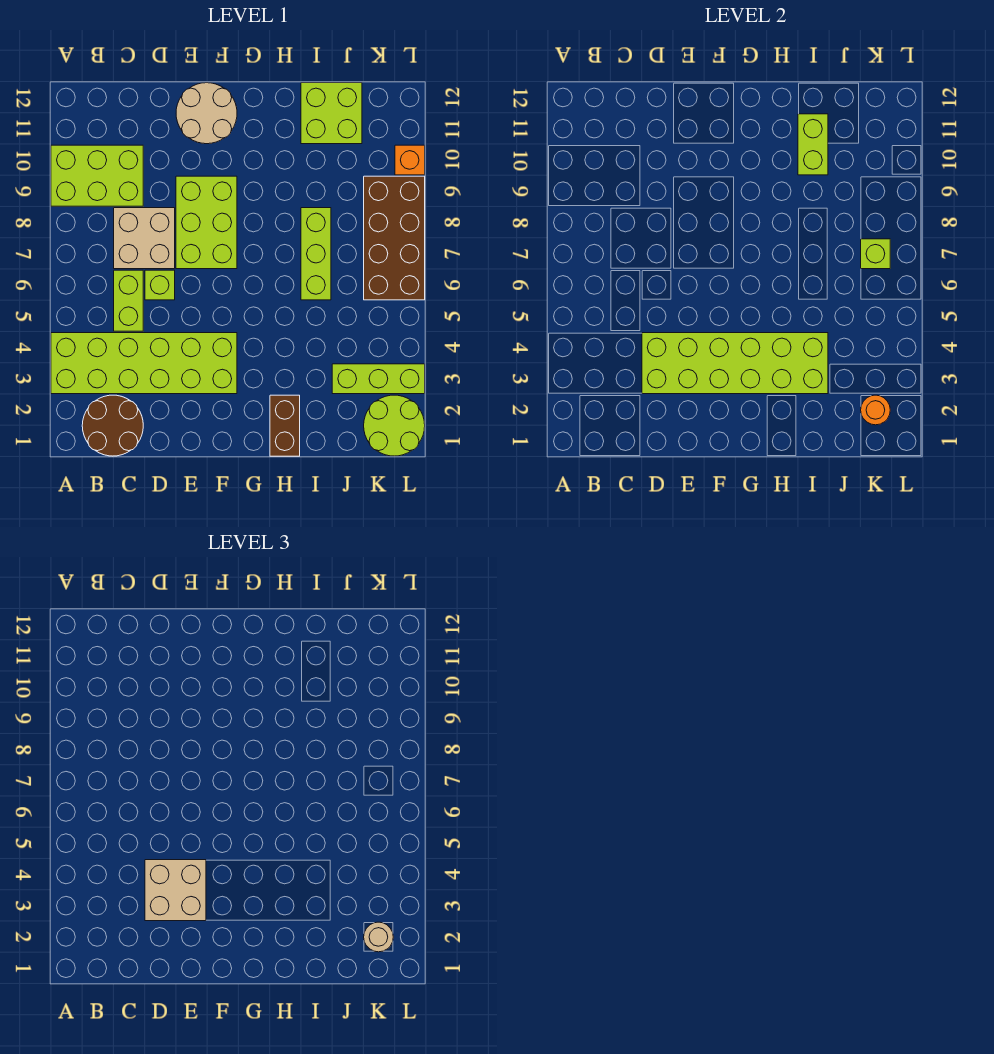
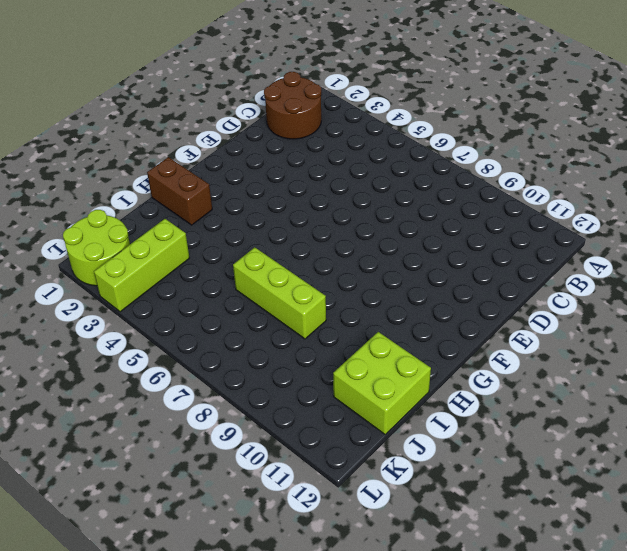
none -> lime 2x6 brick [51,333,237,394]
none -> lime 2x3 brick [51,145,143,206]
none -> lime 1x2 brick [114,270,143,331]

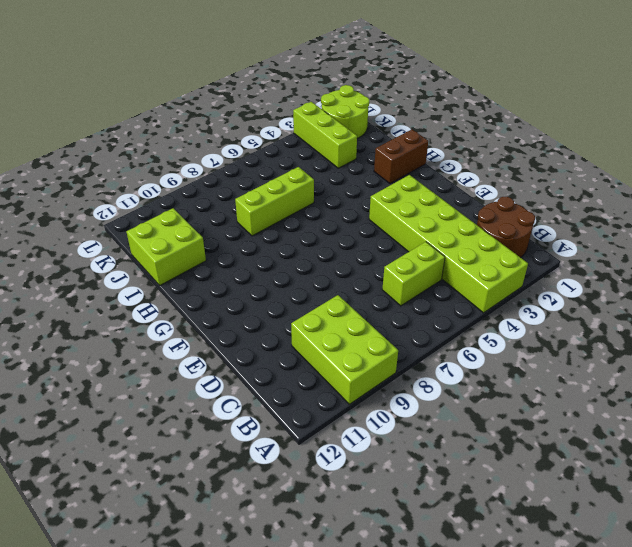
none -> tan 2x2 brick [114,208,175,269]
none -> lime 1x1 brick [145,270,175,300]
none -> lime 2x3 brick [176,176,237,269]

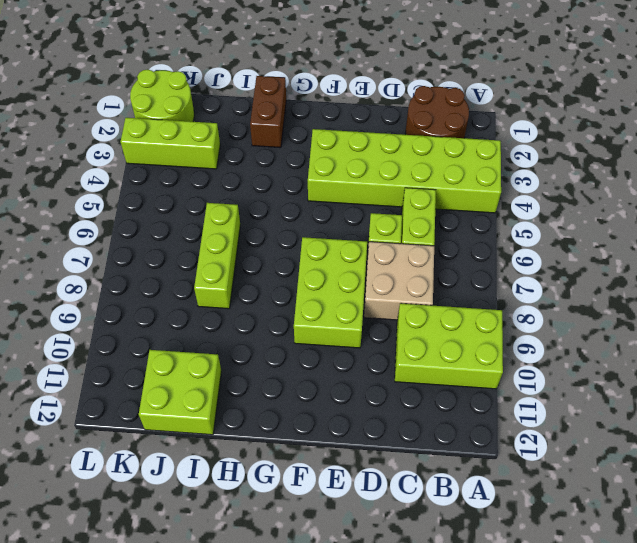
none -> tan 2x2 round brick [176,83,237,144]
none -> brown 2x4 brick [364,176,425,300]
none -> orange 1x1 brick [395,145,425,175]

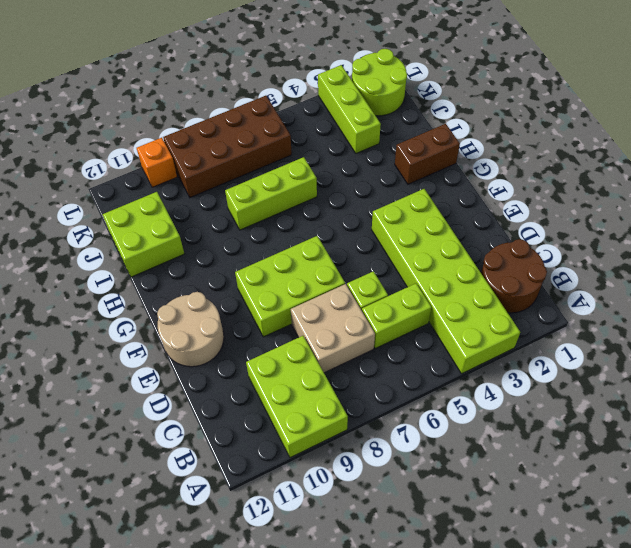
none -> lime 2x6 brick [642,333,828,394]
none -> lime 1x2 brick [798,114,828,175]
none -> orange 1x1 round brick [861,395,890,425]

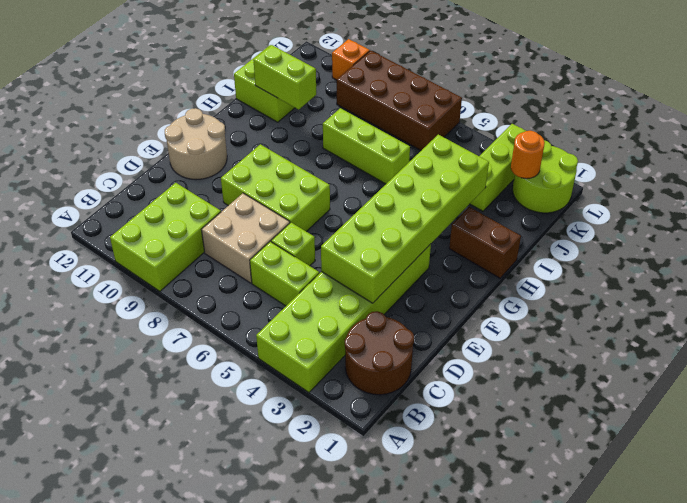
none -> lime 1x1 brick [861,239,890,269]
none -> tan 2x2 brick [145,860,206,921]
none -> tan 1x1 round brick [364,922,393,952]

